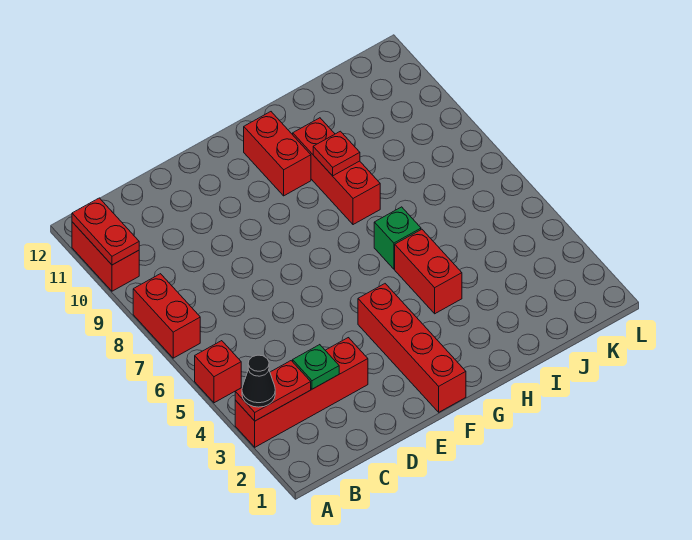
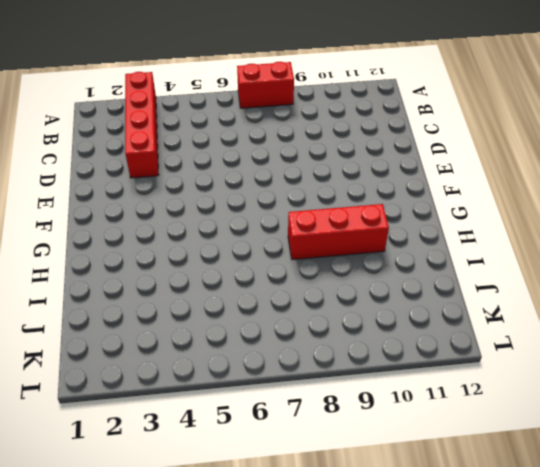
none -> red 1x1 brick [195,341,241,403]
none -> red 1x2 brick [72,222,139,291]
none -> red 1x4 brick [358,284,466,412]

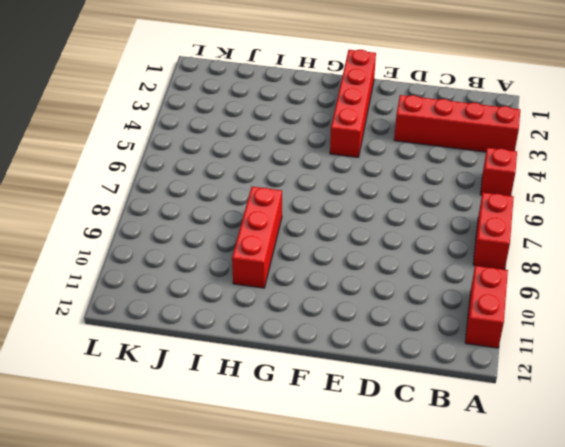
none -> red 1x2 brick [244,112,311,196]
none -> red 1x2 brick [395,229,462,314]
none -> green 1x1 brick [374,207,421,269]

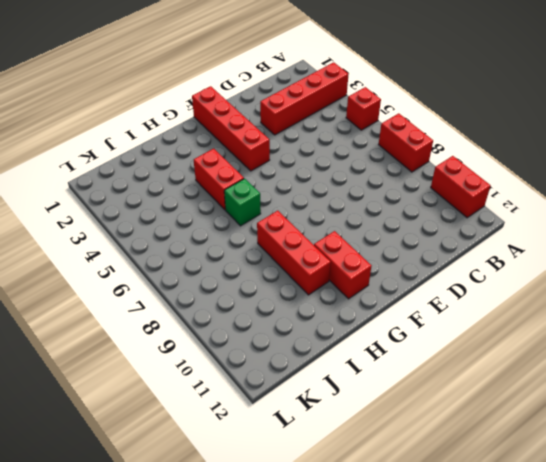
none -> red 1x2 plate [235,361,311,421]
none -> red 1x2 plate [72,198,139,265]
none -> green 1x1 plate [293,345,339,389]

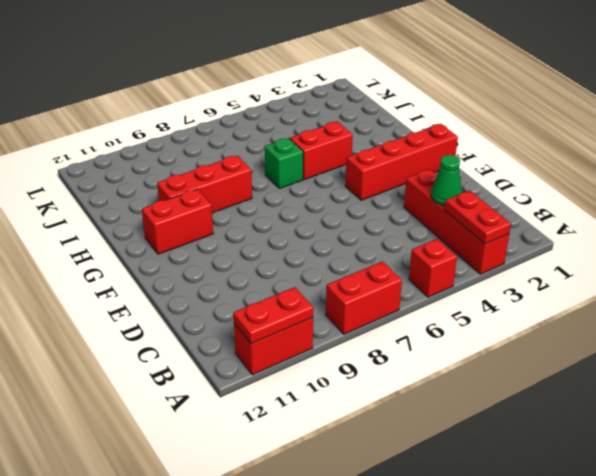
green 1x1 cone [431,155,462,205] -> green 1x1 plate [293,345,339,389]
none -> red 1x1 plate [313,131,360,176]
none -> black 1x1 cone [242,355,275,407]

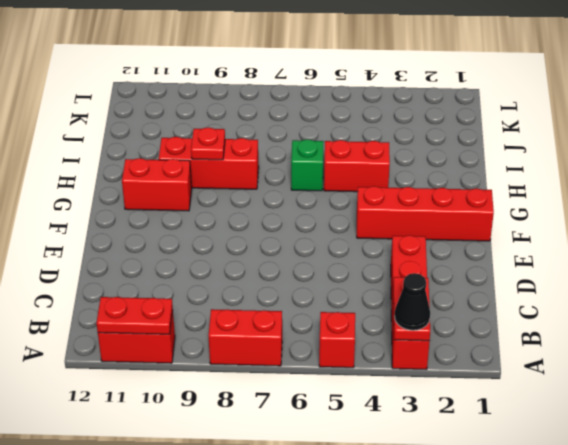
none -> green 1x1 plate [293,345,339,389]

